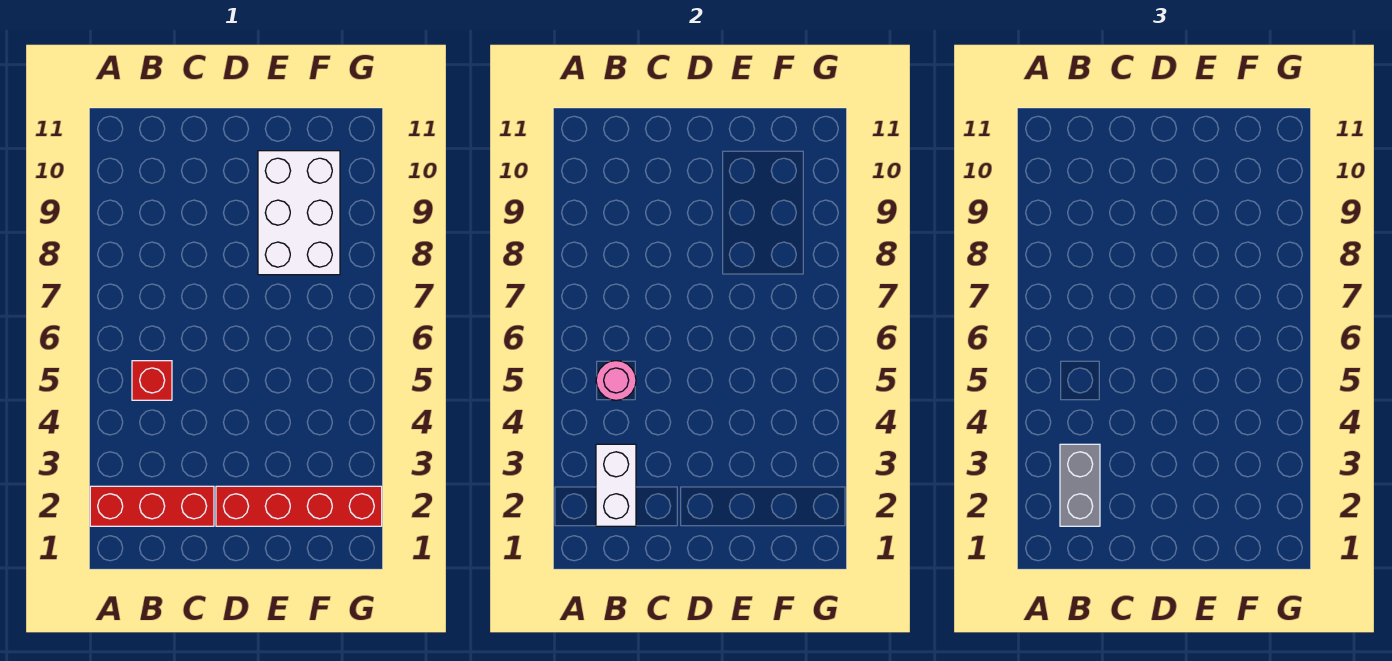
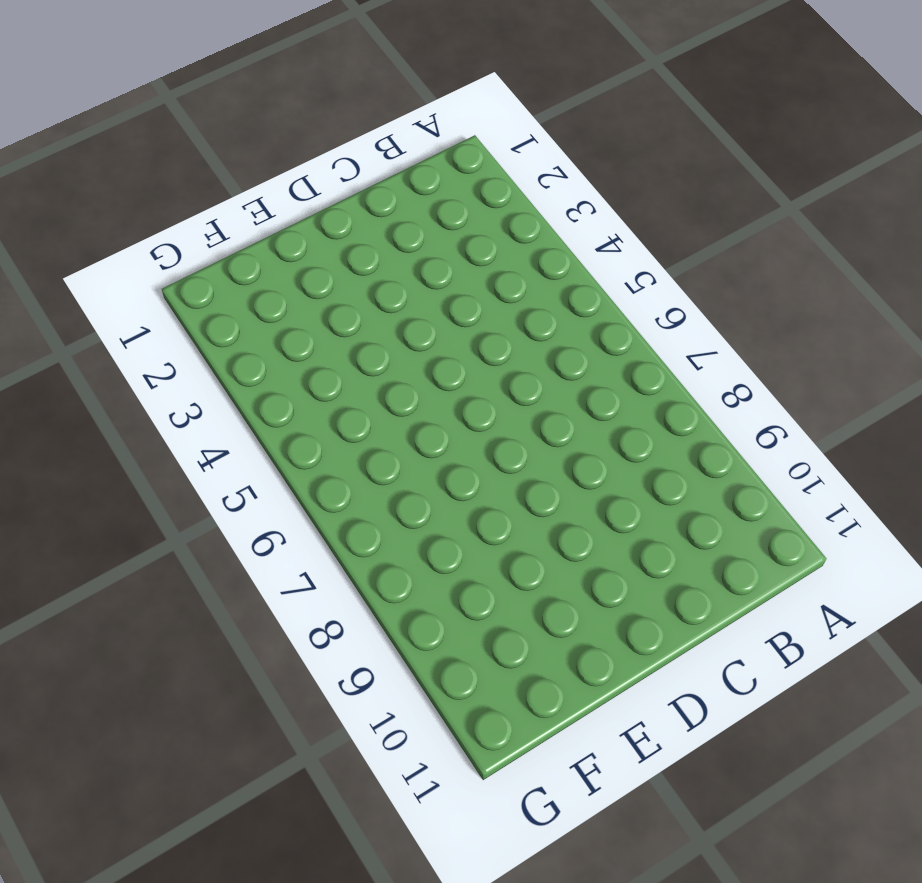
none -> red 1x3 brick [90,486,214,526]
none -> red 1x1 brick [132,361,172,400]

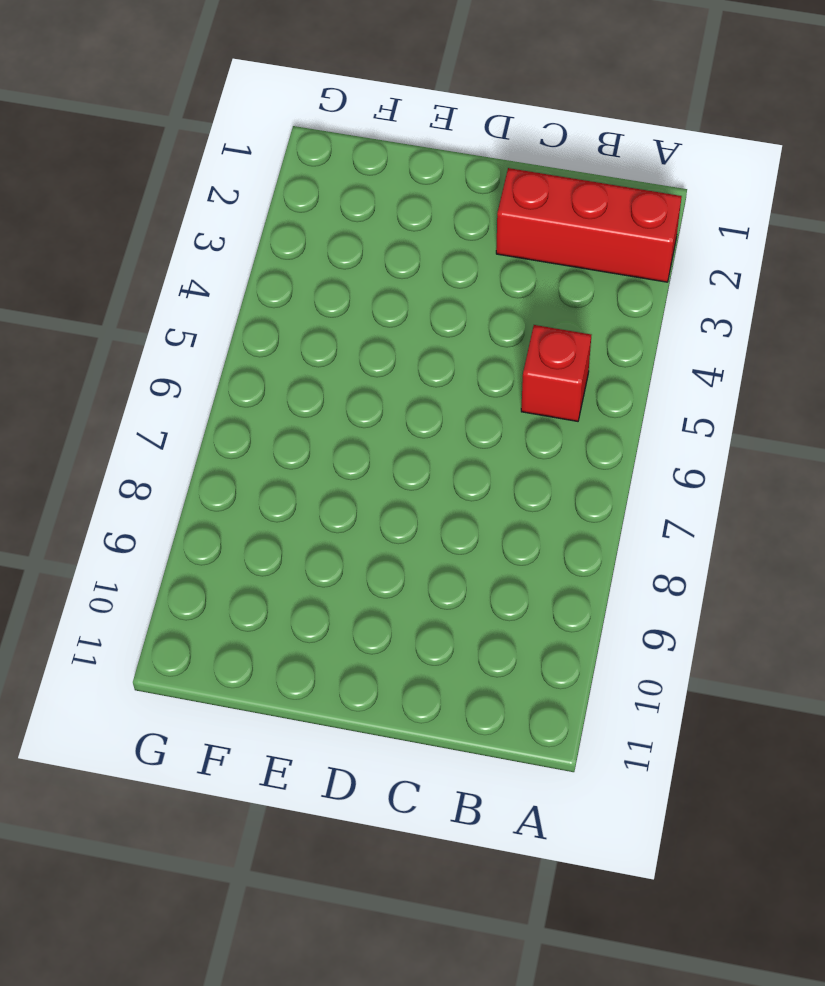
none -> red 1x4 brick [216,486,382,526]
none -> white 2x3 brick [258,151,340,275]

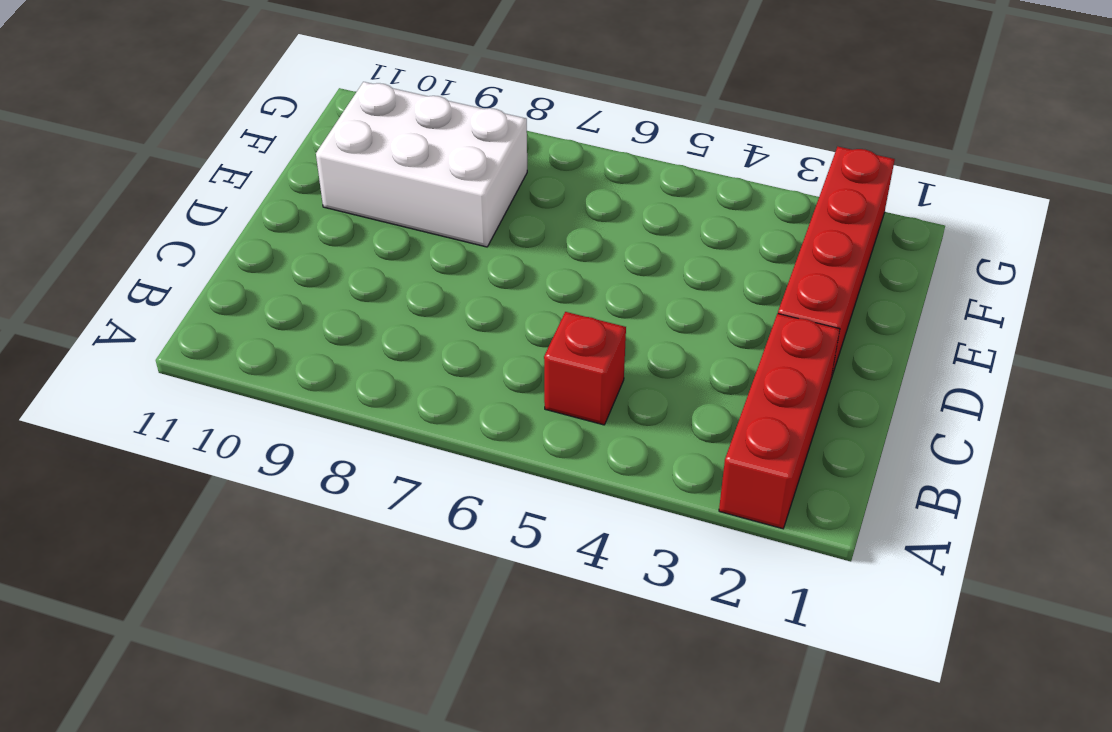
none -> white 1x2 brick [596,444,636,526]
none -> pink 1x1 round brick [596,361,636,400]

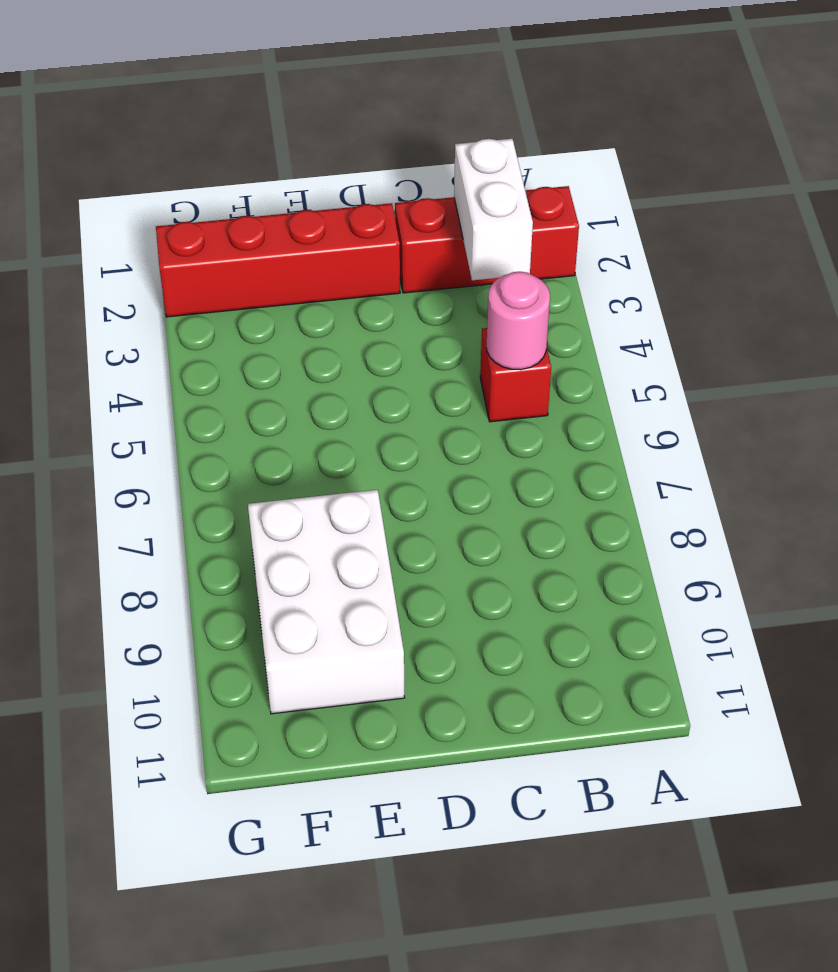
none -> grey 1x2 brick [1060,444,1100,526]

